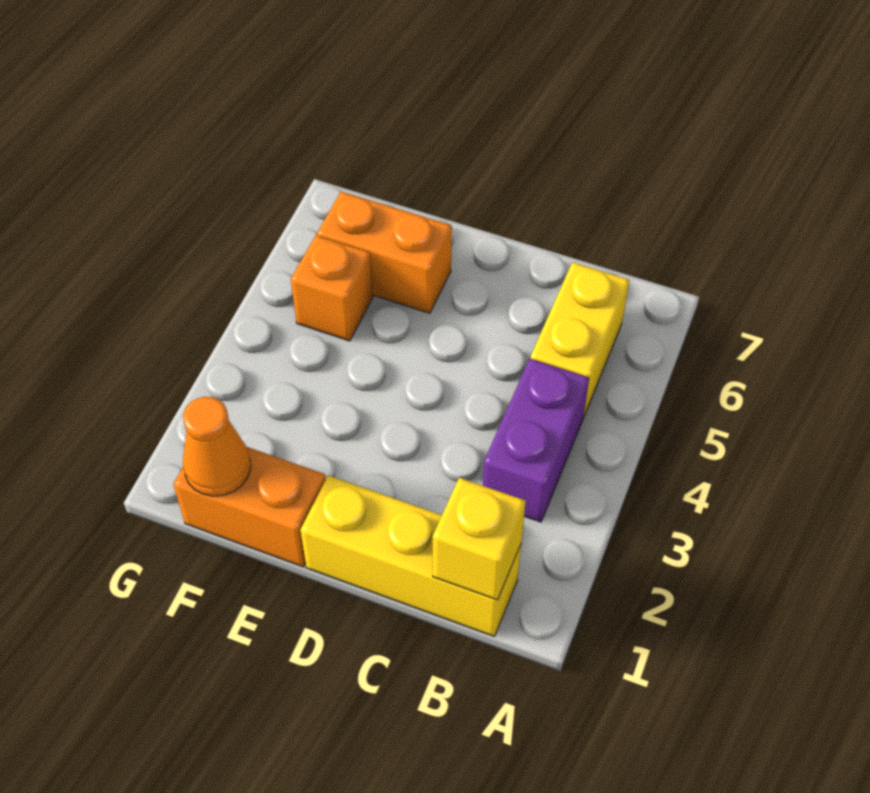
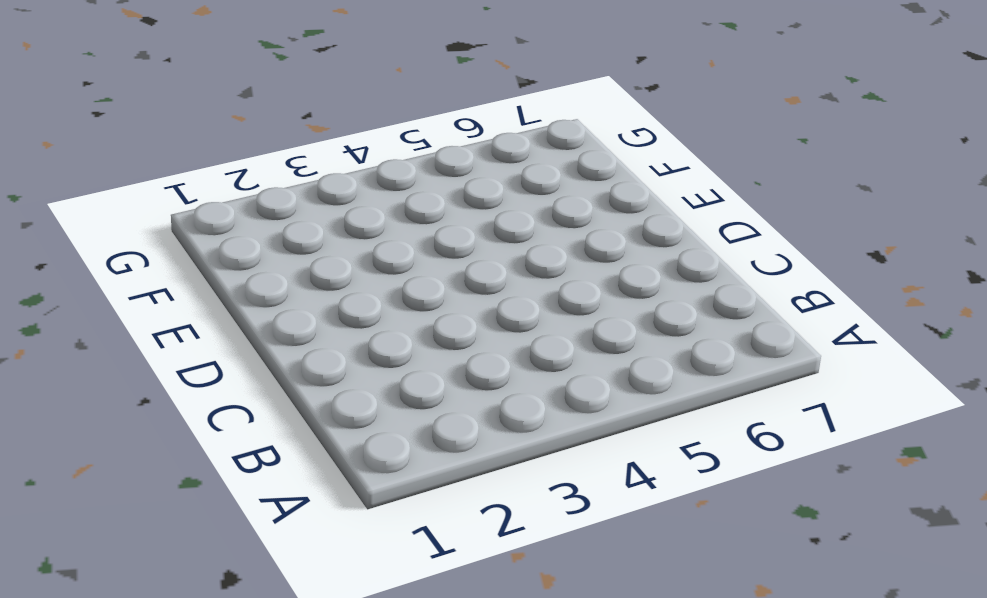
none -> yellow 1x3 brick [301,475,521,637]
none -> purple 1x2 brick [483,359,589,522]

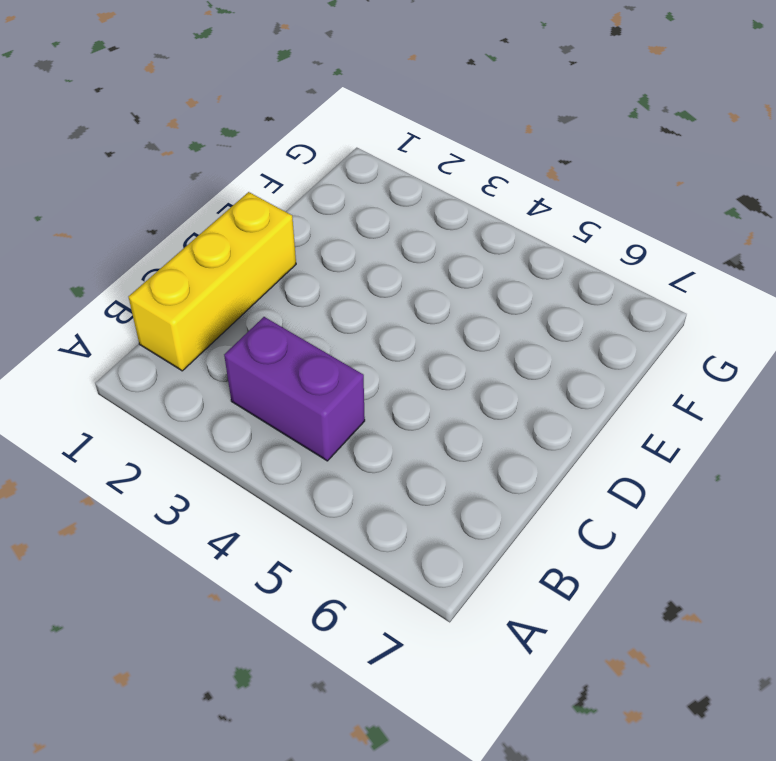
none -> yellow 1x2 brick [530,262,629,418]
none -> orange 1x2 brick [173,447,326,567]

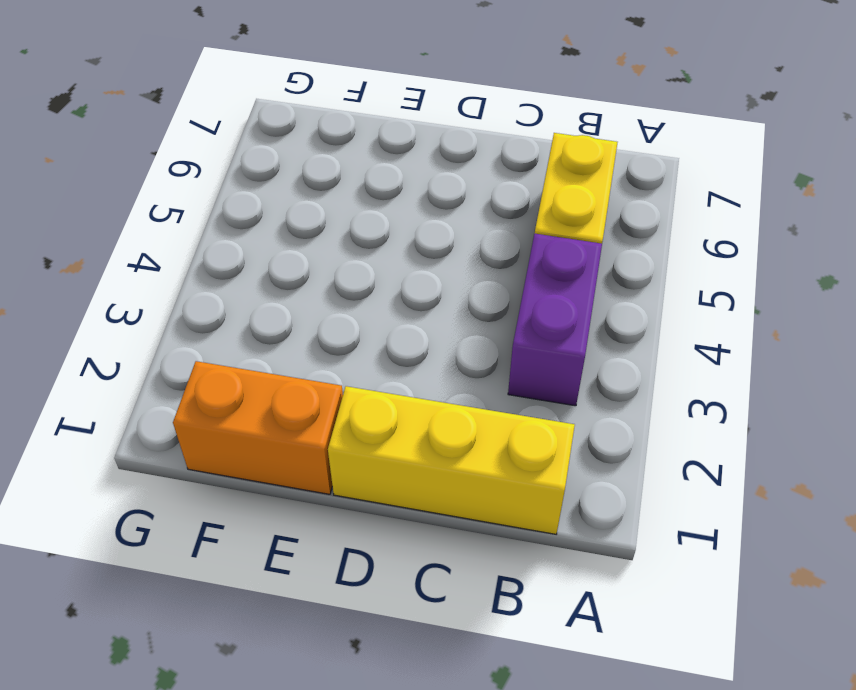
none -> orange 1x2 brick [317,192,452,313]
none -> orange 1x1 brick [291,235,373,341]

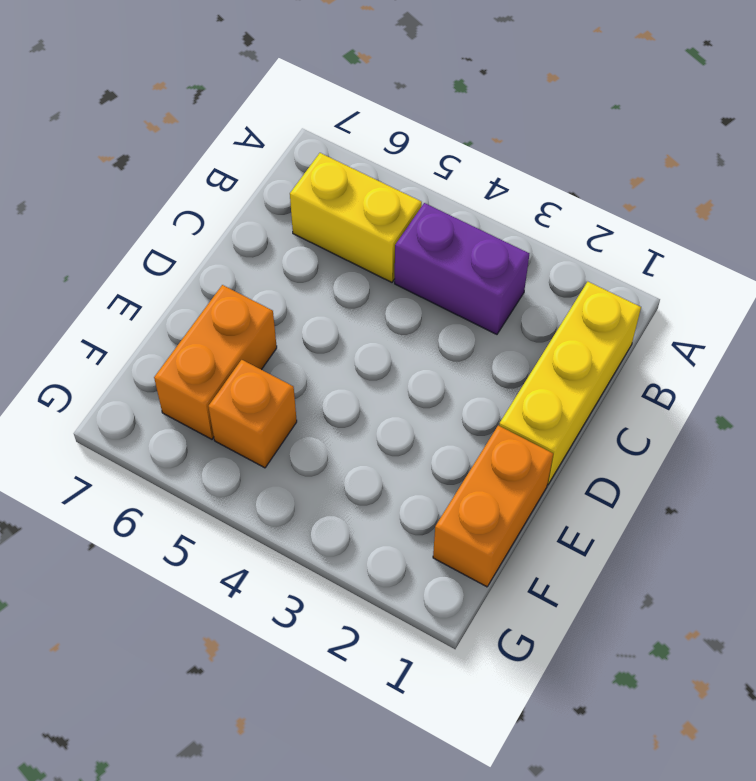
none -> yellow 1x1 brick [433,478,526,600]
none -> orange 1x1 cone [183,397,251,496]

